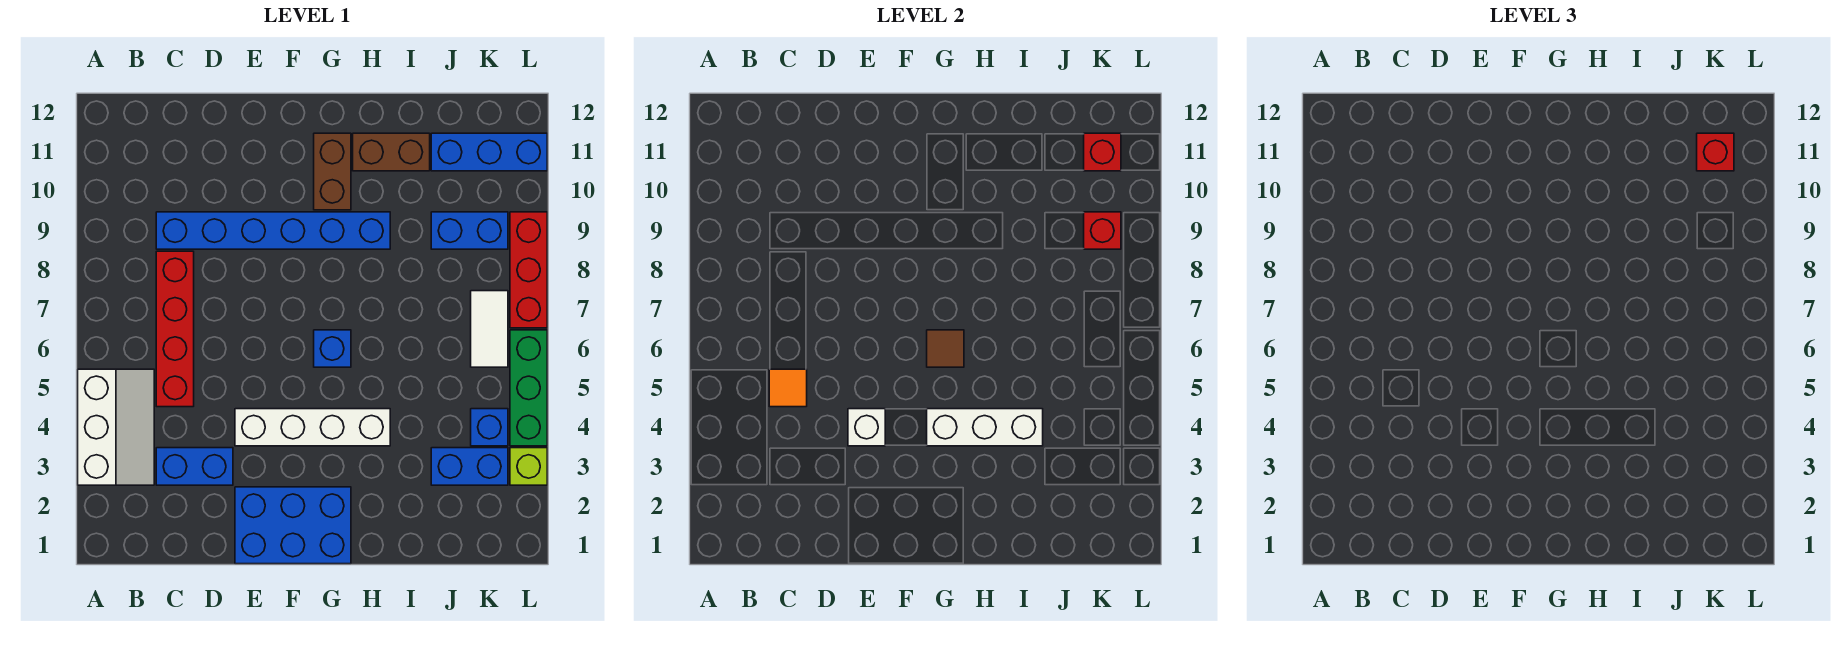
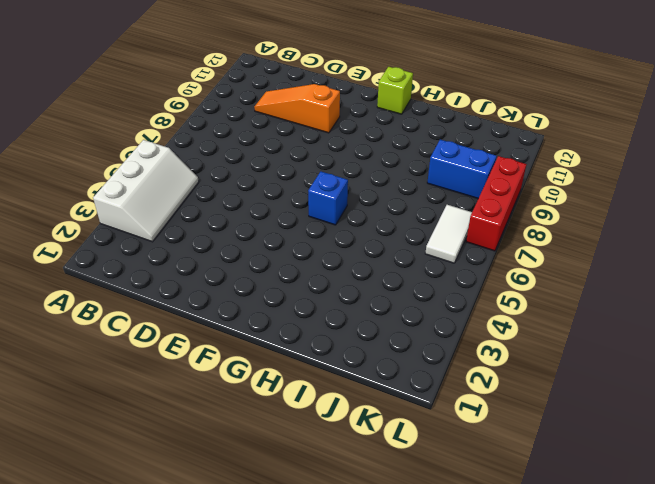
orange 1x3 slope [254,84,340,133] -> none
lime 1x1 brick [377,67,413,114] -> lime 1x1 brick moved to [510,448,547,485]
none -> blue 1x2 brick [156,448,233,485]
none -> red 1x4 brick [156,251,194,407]
none -> blue 1x6 brick [156,212,390,249]

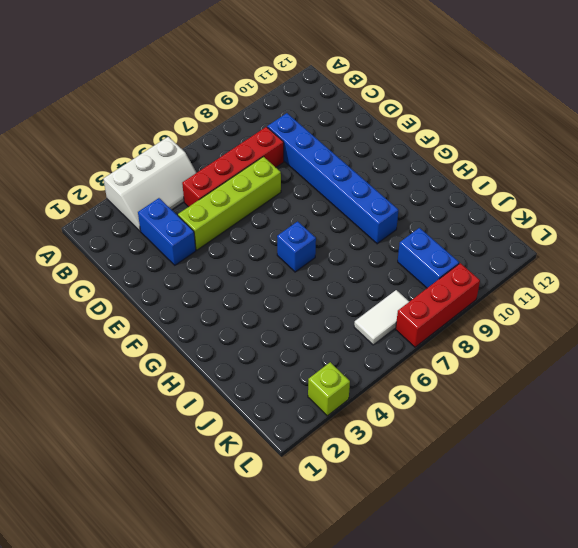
lime 1x4 brick [178,157,281,250] -> none
none -> blue 2x3 brick [235,487,351,564]
none -> white 1x4 brick [235,409,390,446]
none -> brown 1x2 brick [314,133,351,210]

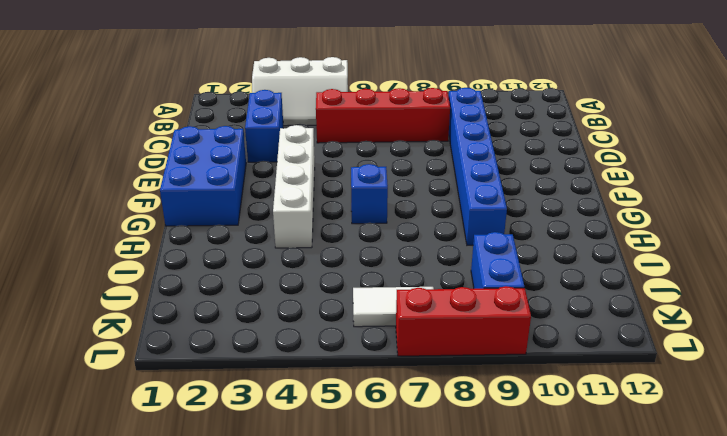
none -> brown 1x2 brick [314,133,351,210]
none -> brown 1x2 brick [353,133,430,171]
none -> blue 1x2 brick [431,448,508,485]

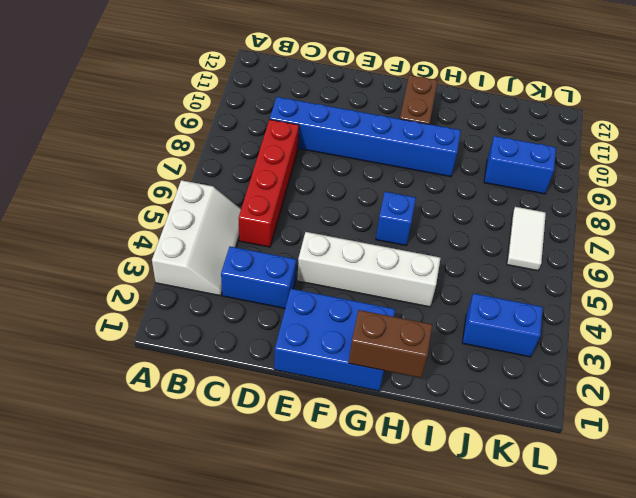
brown 1x2 brick [349,310,432,378] -> brown 1x2 brick moved to [353,133,430,171]
none -> blue 1x3 brick [431,133,547,171]
none -> blue 1x1 brick [471,409,508,446]
none -> lime 1x1 brick [510,448,547,485]

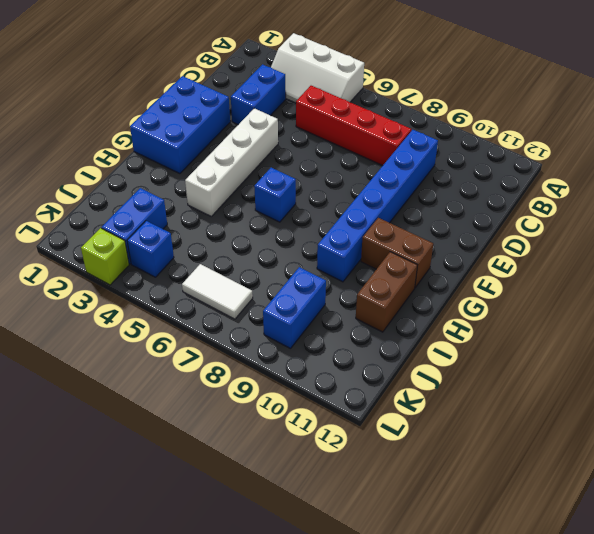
none -> blue 1x3 brick [431,133,547,171]
none -> green 1x3 brick [510,330,547,446]
none -> red 1x3 brick [510,212,547,328]

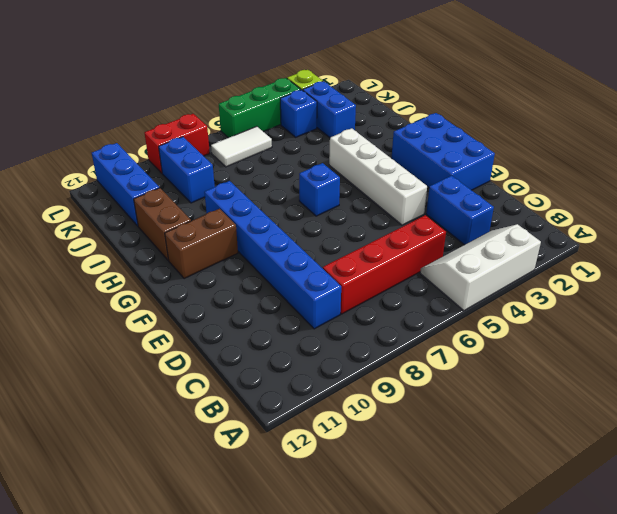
red 1x2 brick [145,114,210,173] -> red 1x3 brick [510,212,547,328]
none -> orange 1x1 tile [769,369,807,407]
none -> white 1x1 brick [848,409,885,446]
none -> white 1x3 brick [927,409,1043,446]

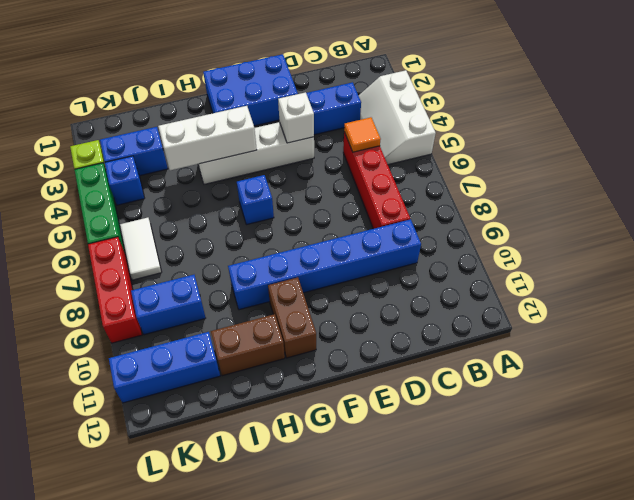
none -> brown 1x1 tile [927,330,964,367]
none -> red 1x1 brick [1084,212,1121,249]
none -> red 1x1 brick [1084,133,1121,171]

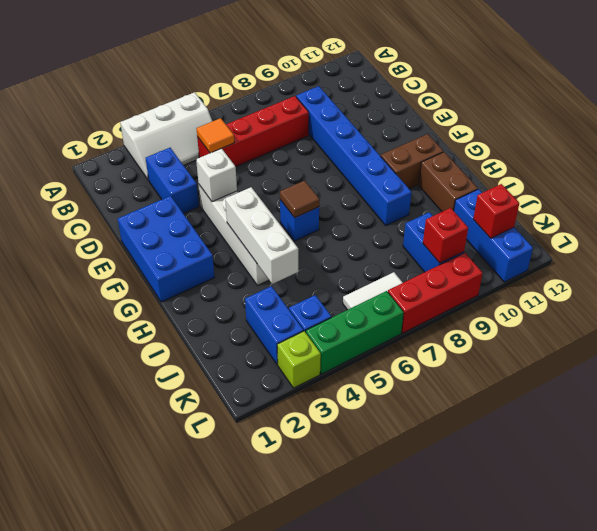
none -> red 1x1 brick [1697,133,1734,171]

